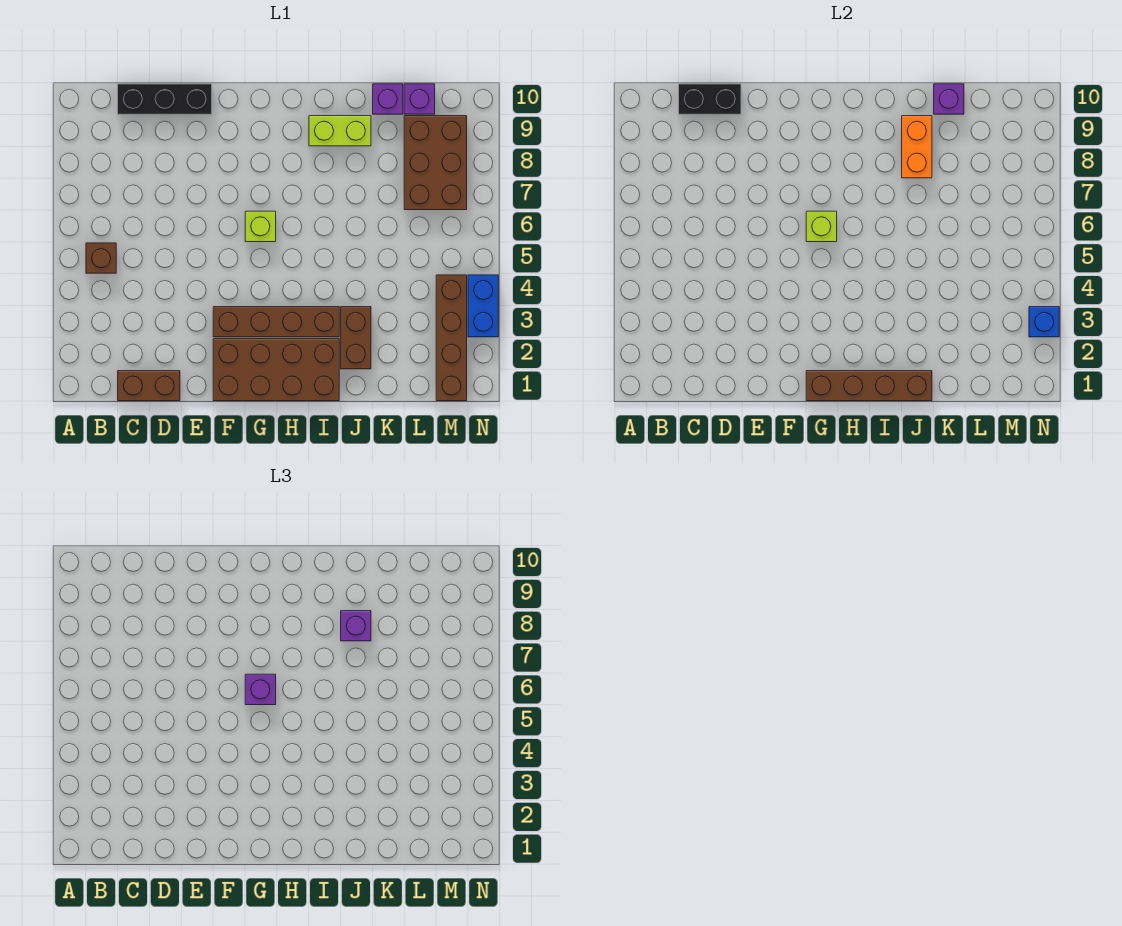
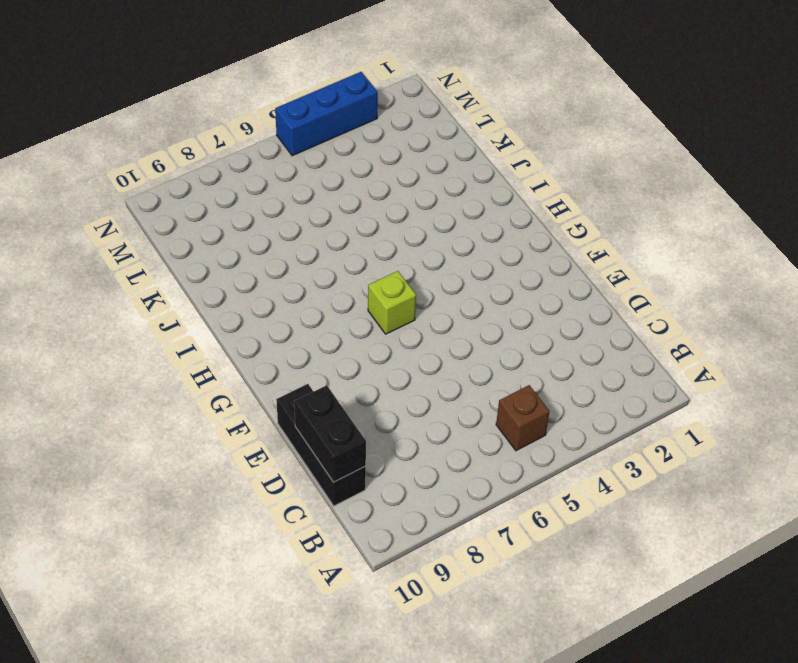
blue 1x3 brick [275,72,378,156] -> blue 1x2 brick [468,275,498,337]
none -> brown 1x2 brick [118,371,180,401]
none -> brown 2x4 brick [213,339,339,401]
none -> brown 1x4 brick [213,307,339,337]

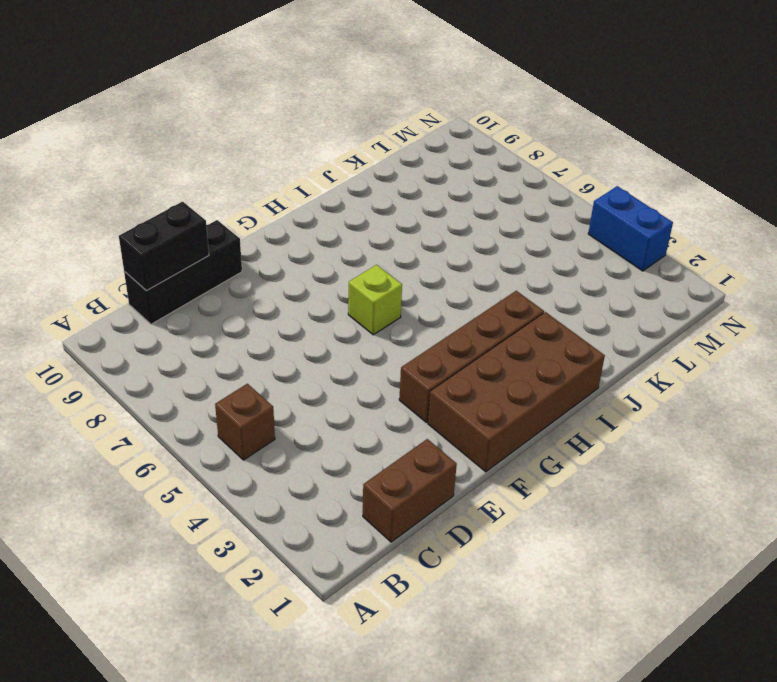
none -> lime 1x2 brick [309,116,371,146]
none -> brown 1x2 brick [341,307,371,369]
none -> purple 1x1 brick [373,84,403,114]

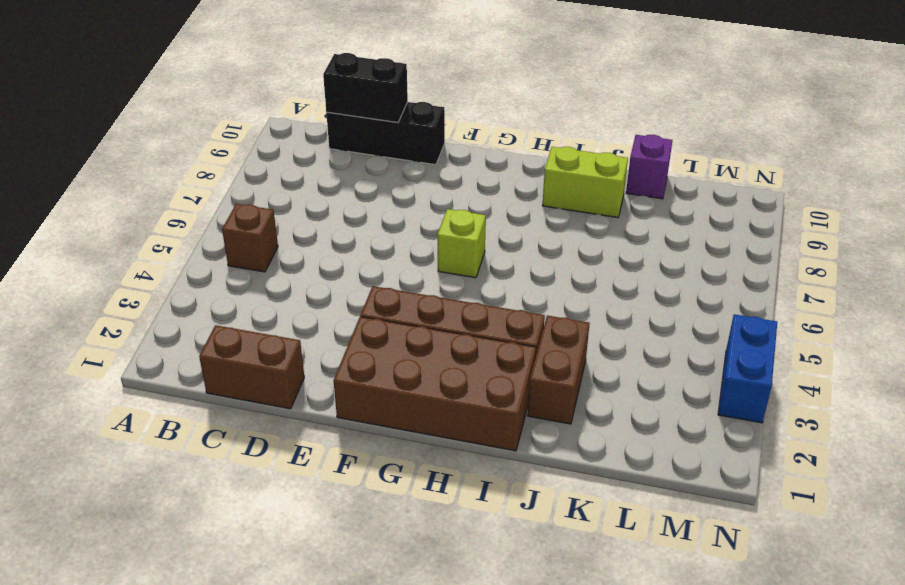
none -> brown 2x3 brick [404,116,467,210]
none -> purple 1x1 brick [404,84,435,114]
none -> brown 1x4 brick [436,275,467,401]

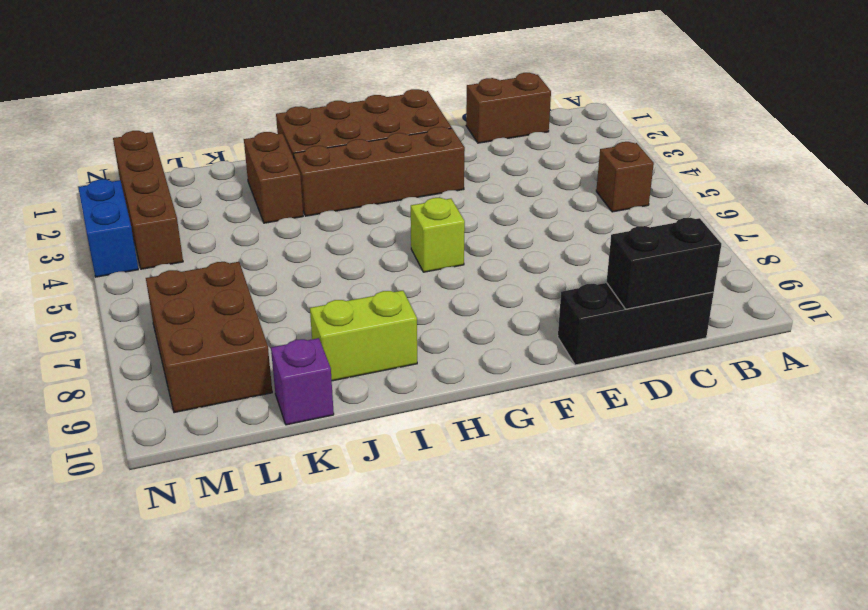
none -> purple 1x1 brick [404,84,435,114]
none -> brown 1x4 brick [806,371,932,401]
none -> lime 1x1 brick [806,211,837,242]

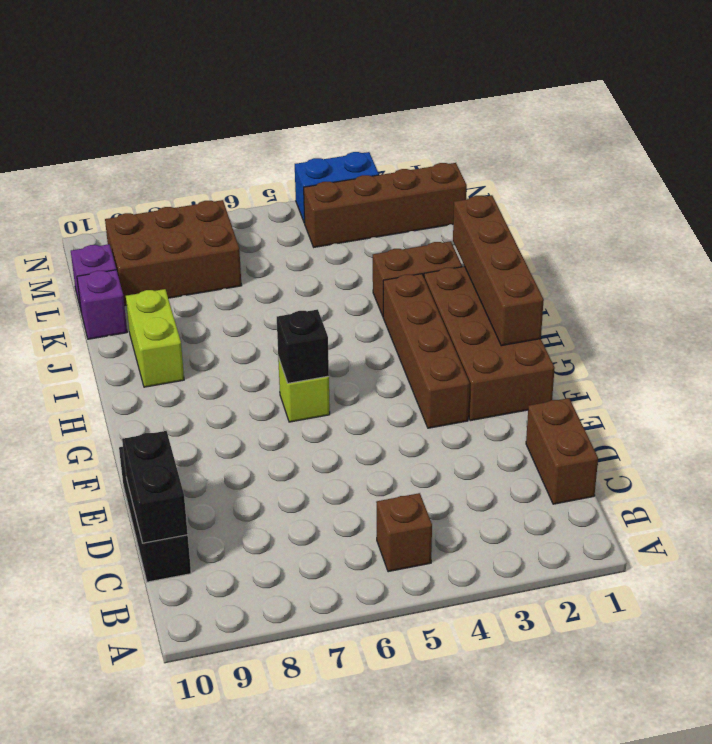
black 1x1 brick [277,309,329,383] -> lime 1x1 brick [806,211,837,242]
none -> orange 1x2 brick [902,116,932,178]
none -> purple 1x1 brick [934,84,964,114]
none -> blue 1x1 brick [1029,307,1059,337]

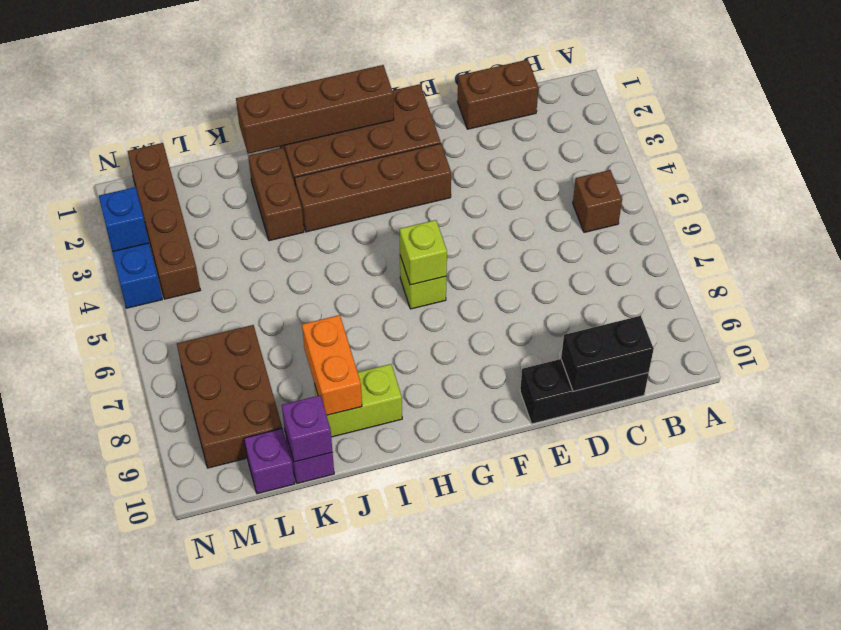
none -> purple 1x1 brick [245,674,276,705]
none -> purple 1x1 brick [341,611,371,641]

